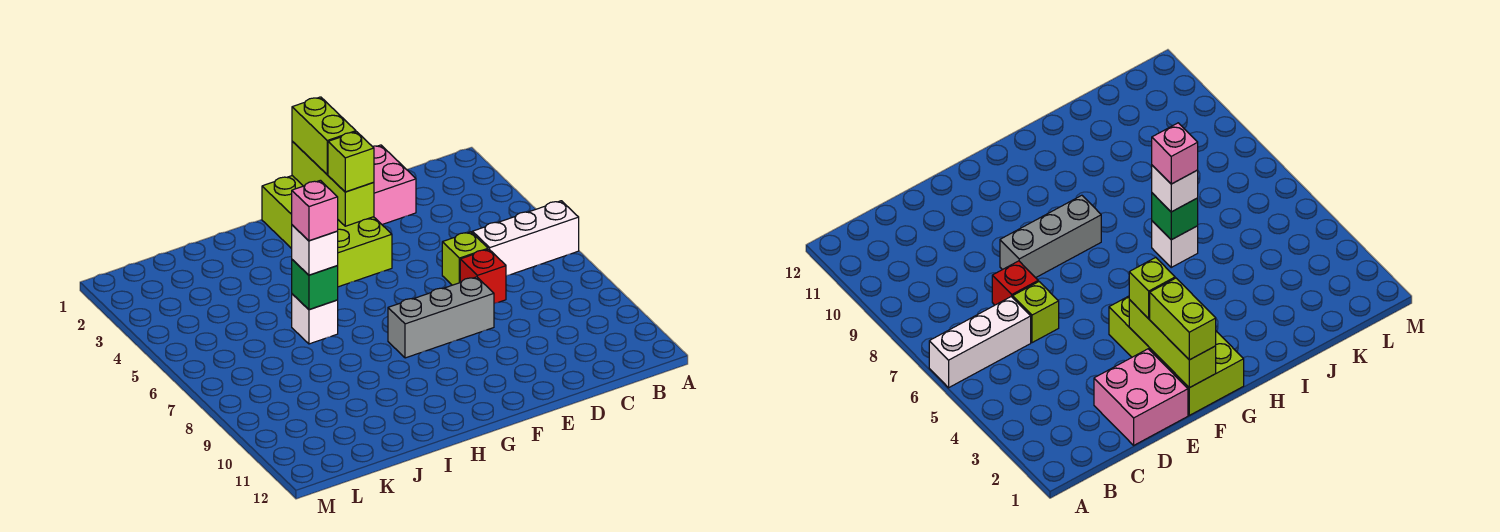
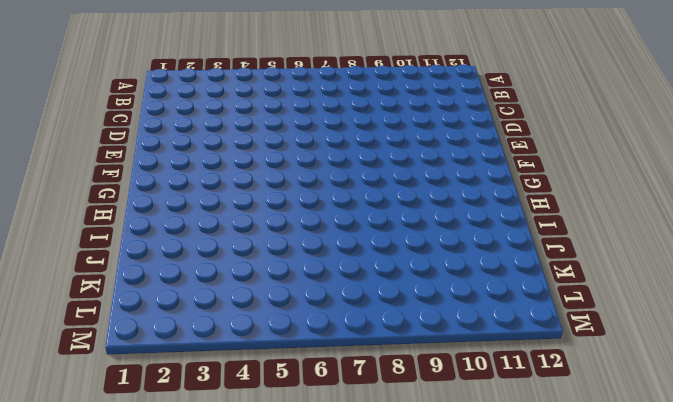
none -> white 1x3 brick [472,201,579,276]
none -> pink 2x2 brick [372,145,416,224]
none -> lime 1x1 brick [442,232,488,285]

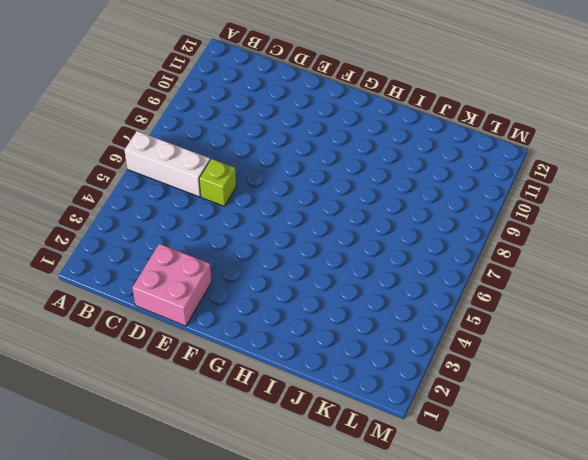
none -> red 1x1 brick [460,249,506,304]
none -> grey 1x3 brick [388,277,494,358]
none -> lime 2x4 brick [262,176,392,287]

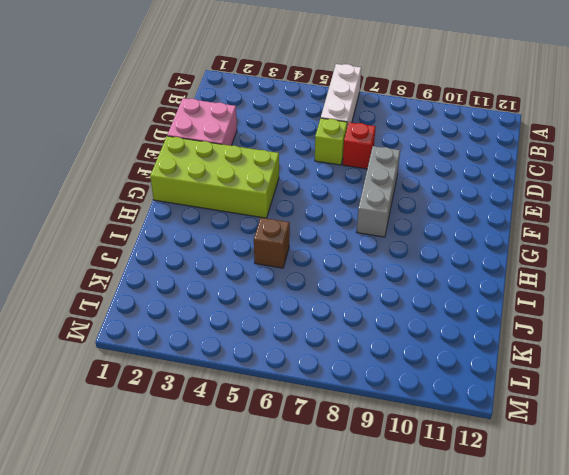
brown 1x1 brick [254,217,290,268] -> none
none -> white 1x1 brick [292,294,338,344]
none -> lime 1x3 brick [292,141,374,226]
none -> green 1x1 brick [292,260,338,310]

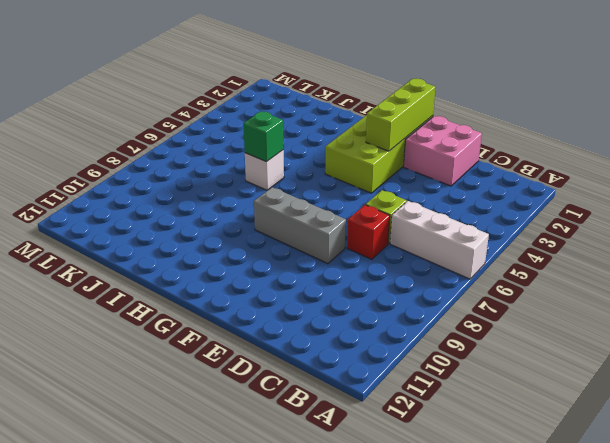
none -> lime 1x2 brick [292,97,356,174]
none -> lime 1x1 brick [328,132,374,192]
none -> white 1x1 brick [292,225,338,275]

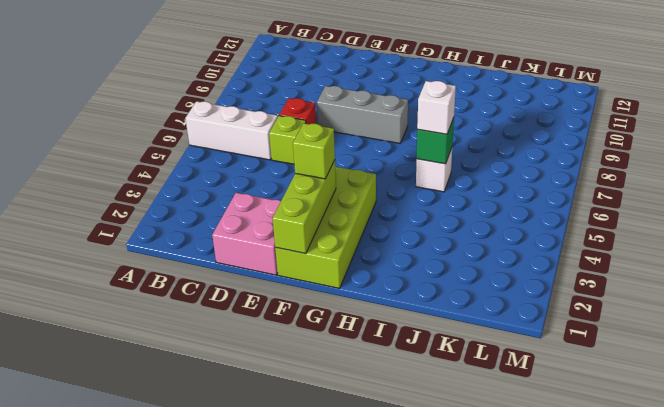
none -> lime 1x2 brick [292,97,356,174]
none -> pink 1x1 brick [292,180,338,241]

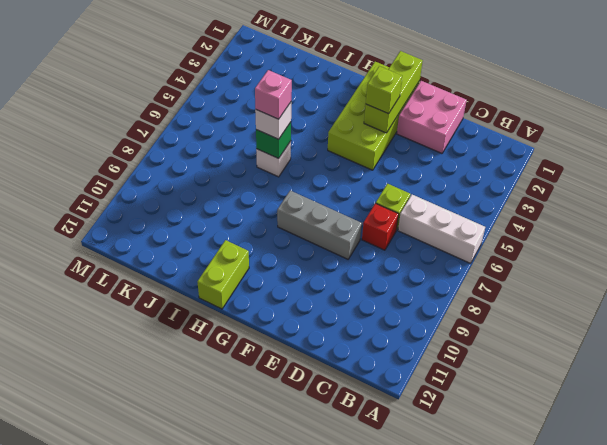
lime 1x2 brick [198,240,249,309] -> lime 1x2 brick moved to [292,97,356,174]

